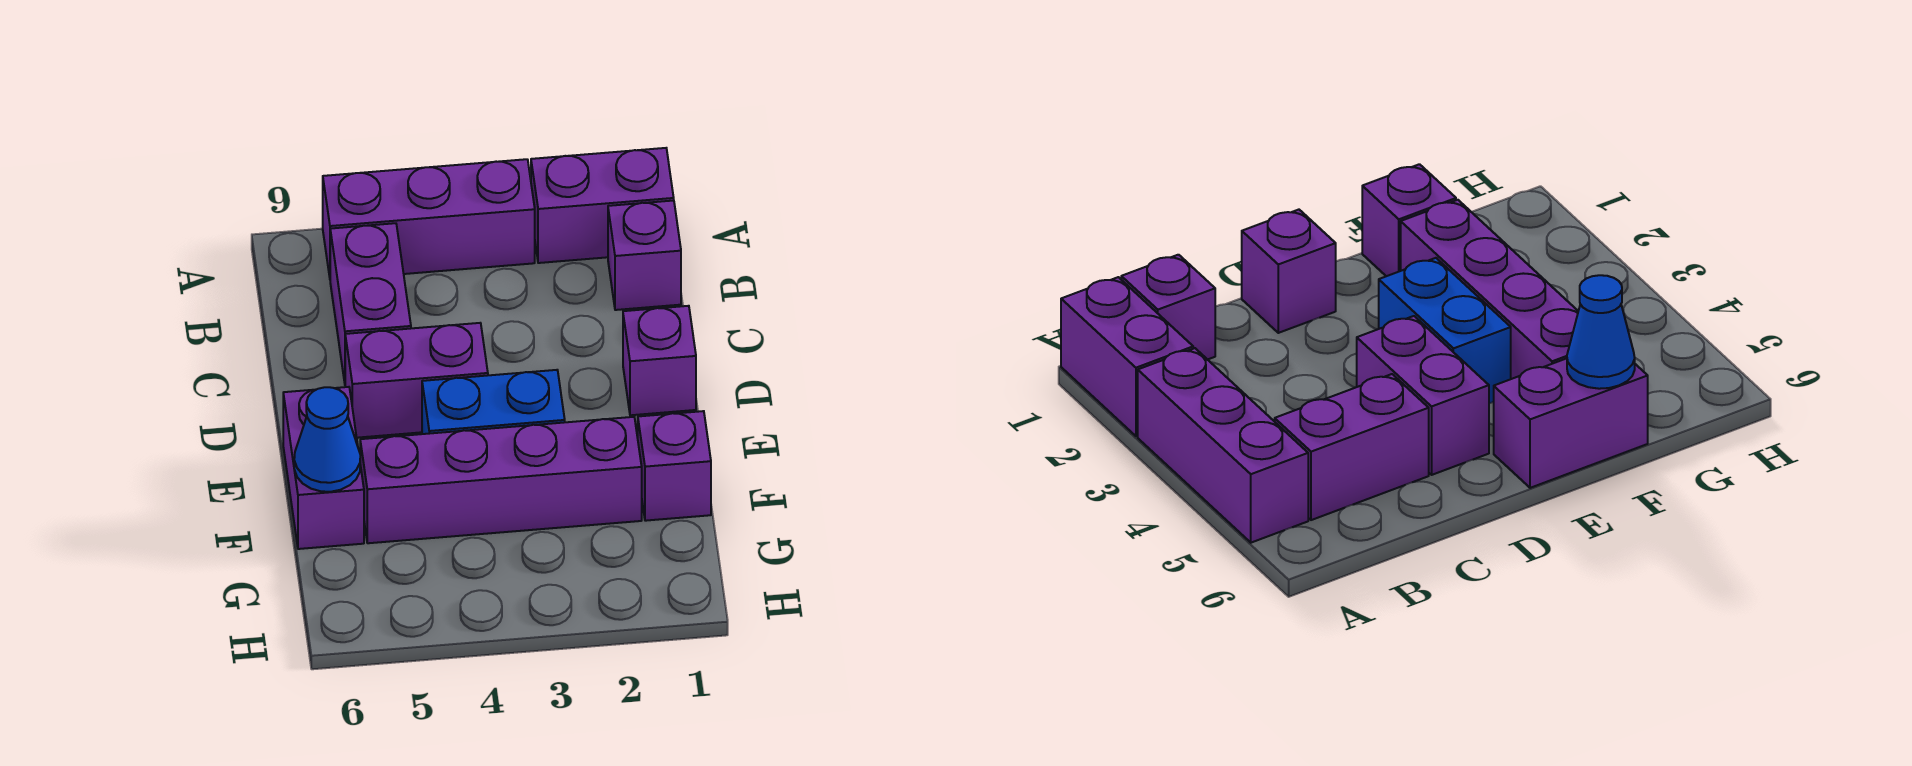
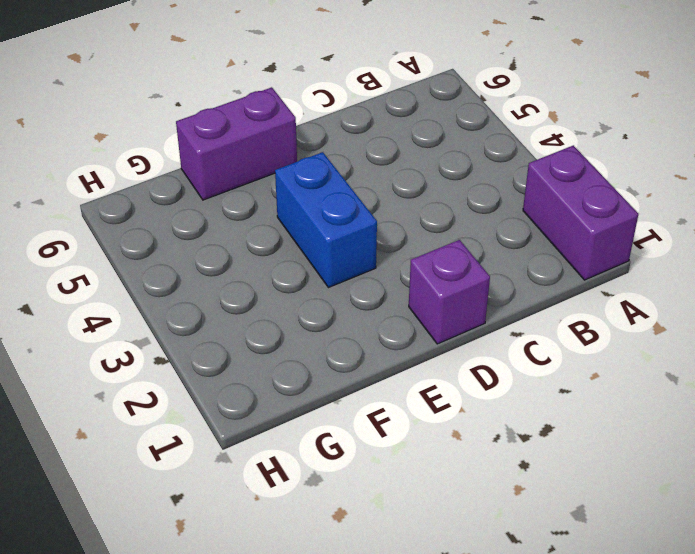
none -> purple 1x3 brick [323,159,535,277]
none -> purple 1x1 brick [608,201,681,310]

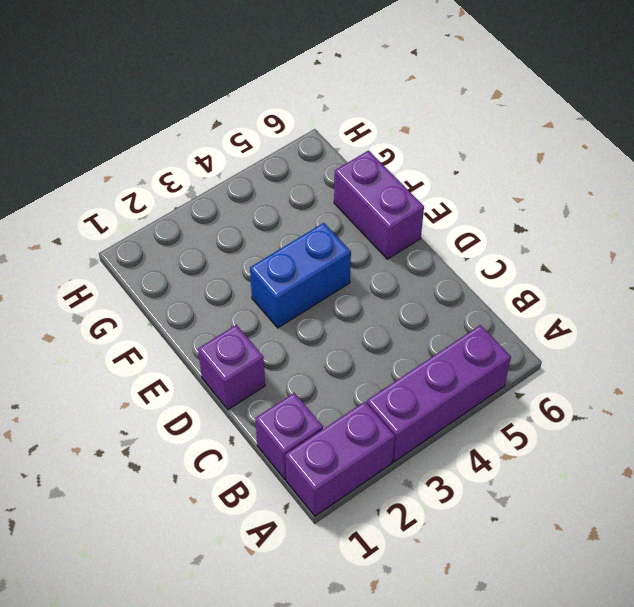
none -> purple 1x2 brick [330,223,411,383]
none -> purple 1x2 brick [345,323,488,438]

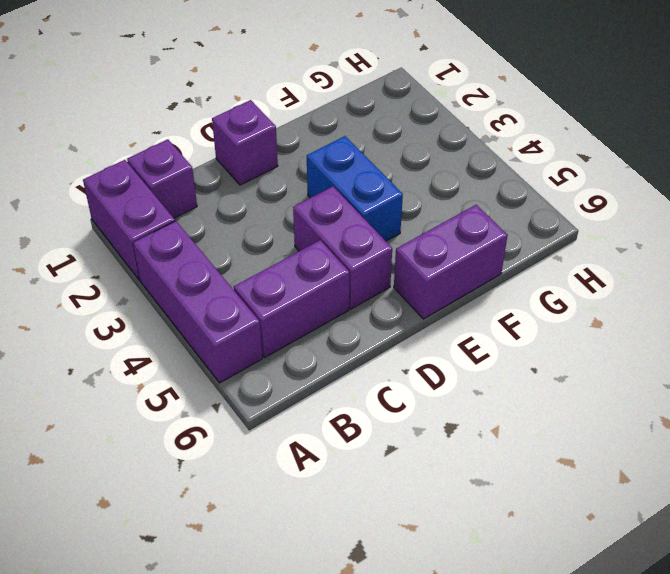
none -> purple 1x1 brick [638,411,711,521]
none -> purple 1x4 brick [360,417,642,543]

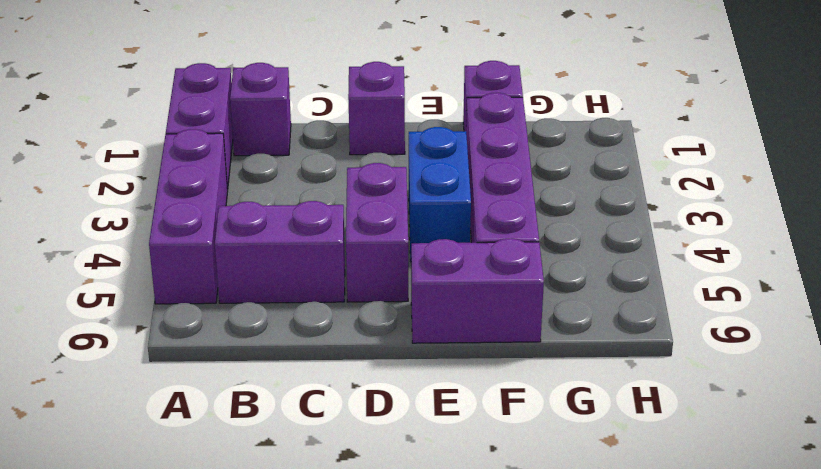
none -> blue 1x1 cone [294,387,360,492]

